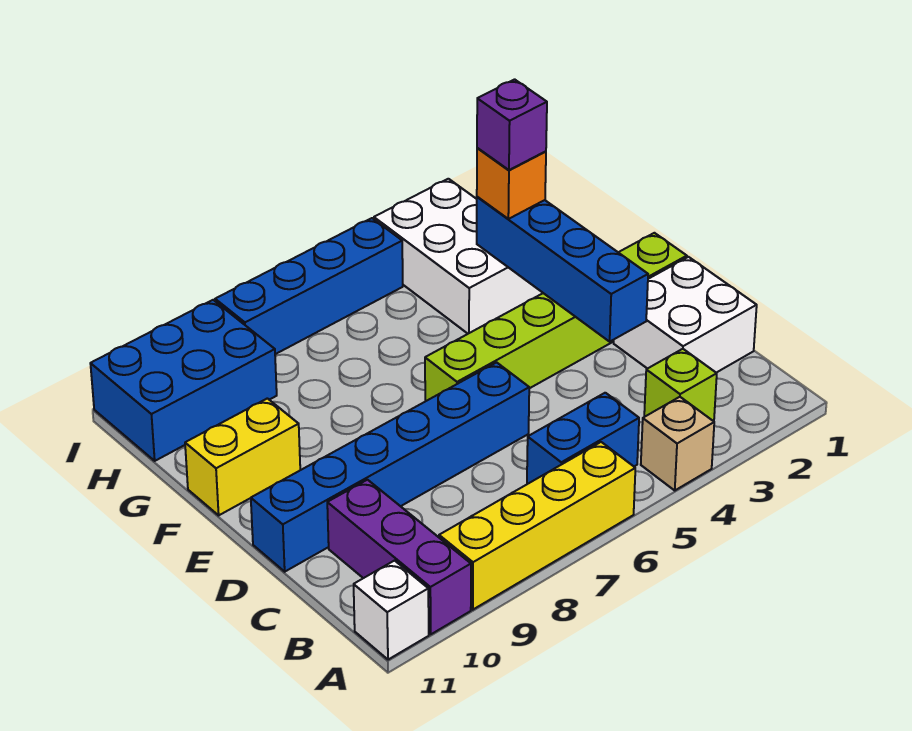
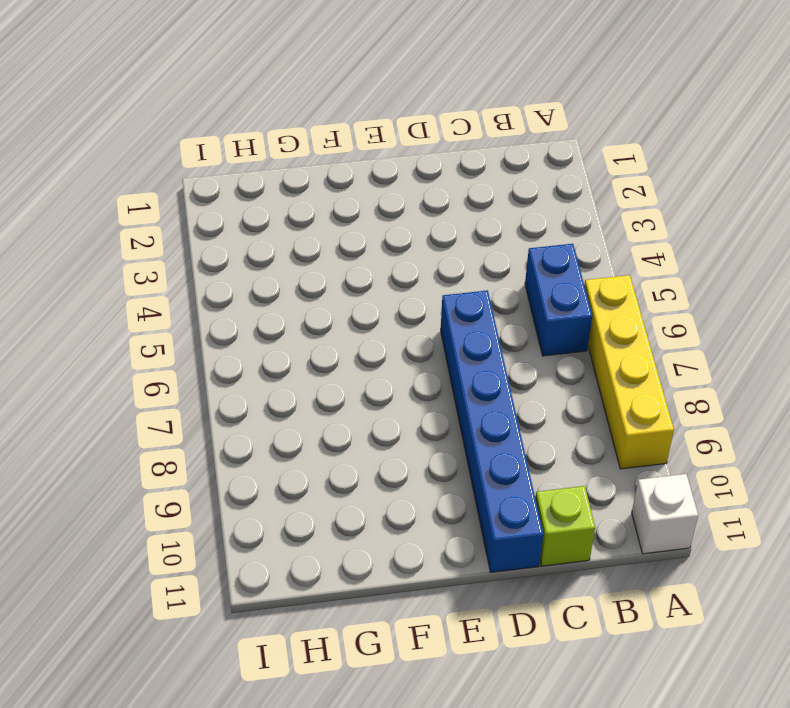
lime 1x1 brick [535,486,595,566] -> lime 1x1 brick moved to [644,349,717,421]
none -> tan 1x1 brick [641,397,714,490]
none -> purple 1x3 brick [327,480,471,634]
none -> white 2x2 brick [614,257,757,373]

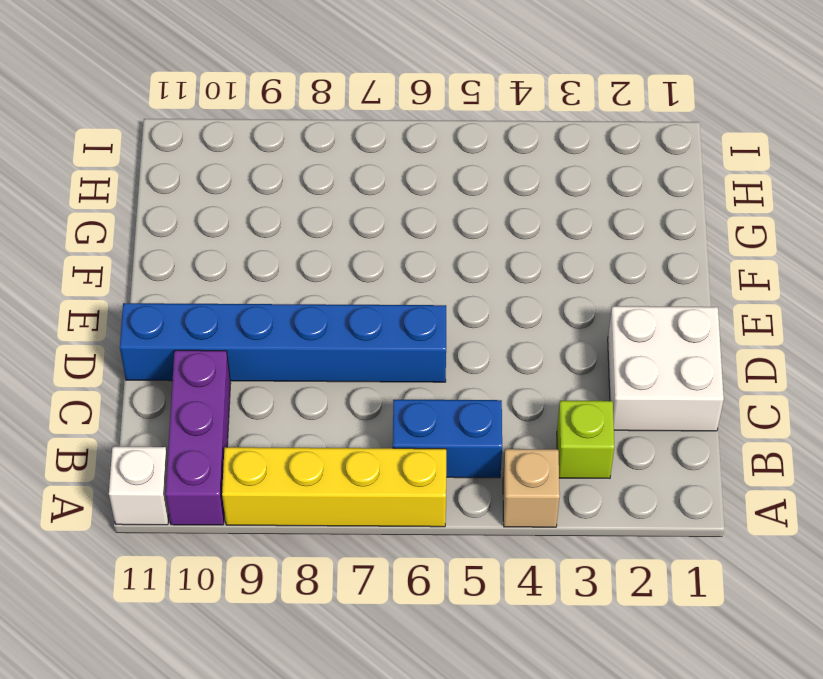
none -> lime 1x6 brick [425,233,687,401]
none -> yellow 1x2 brick [185,398,300,515]
none -> white 2x3 brick [374,179,542,334]

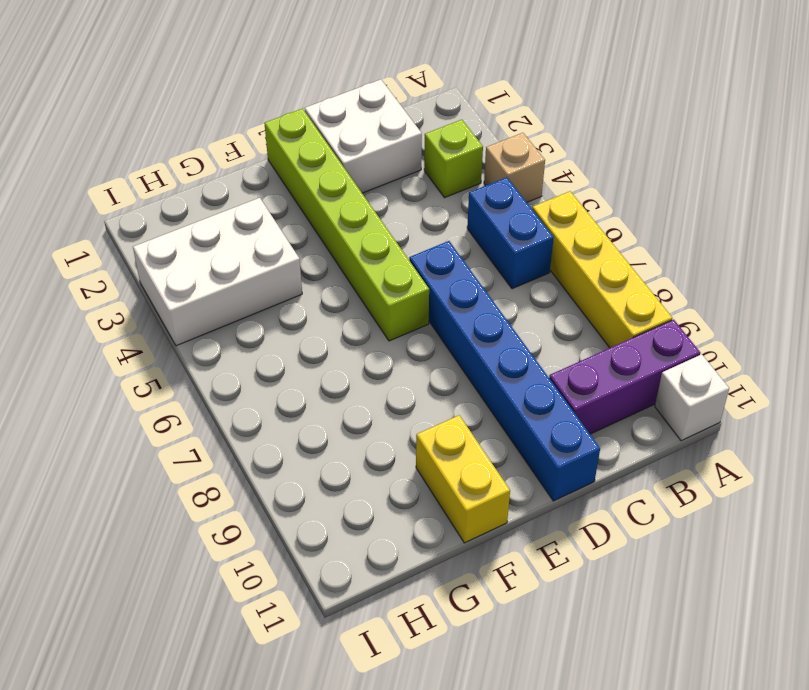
none -> blue 2x3 brick [90,300,277,461]
none -> blue 1x4 brick [215,218,403,354]
none -> blue 1x4 brick [477,197,648,342]

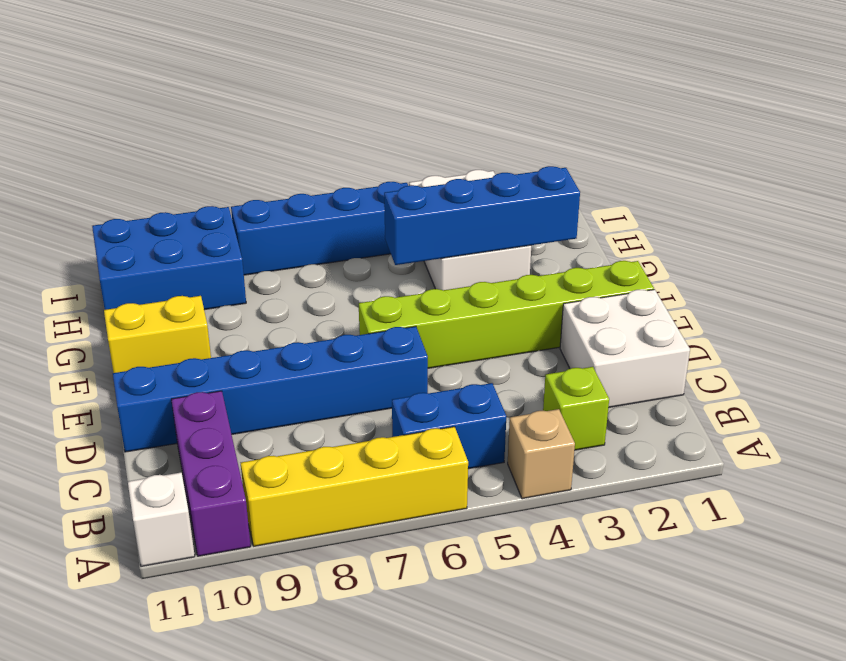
blue 1x4 brick [384,166,580,265] -> blue 1x4 brick turned to [477,197,648,342]
none -> orange 1x1 brick [477,148,546,219]
none -> purple 1x1 brick [477,79,547,170]

